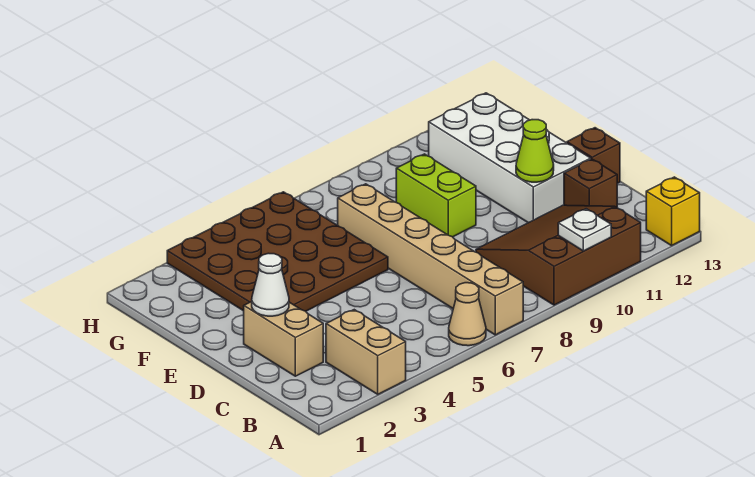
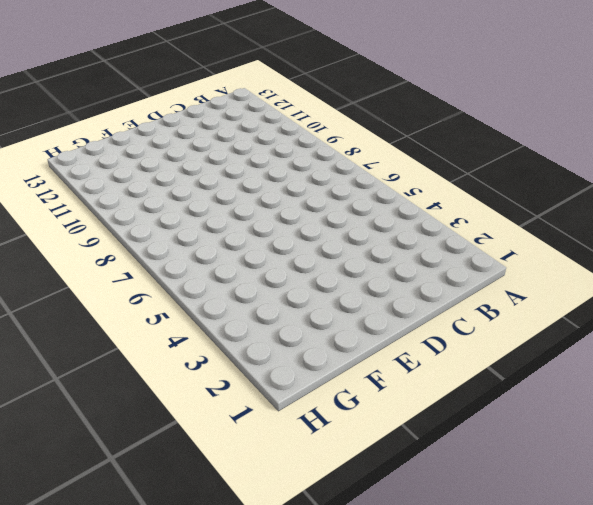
none -> tan 1x2 brick [326,310,406,394]
none -> tan 1x1 cone [449,283,486,346]
none -> tan 1x6 brick [338,184,523,335]

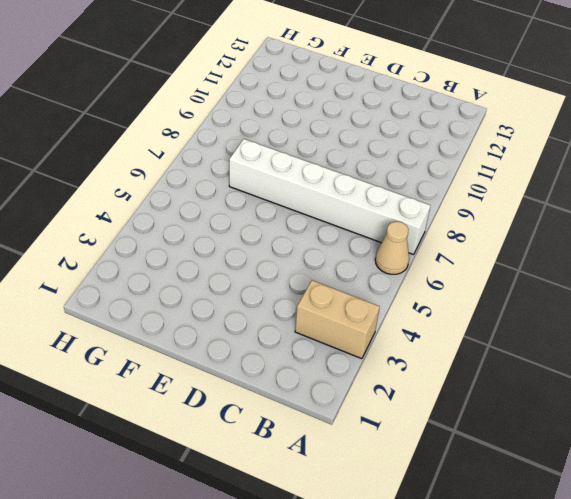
white 1x6 brick [229,139,431,254] -> tan 1x6 brick [338,184,523,335]
none -> brown 3x3 slope [476,205,641,305]
none -> yellow 1x1 brick [646,177,700,246]
none -> tan 1x2 brick [244,302,323,376]

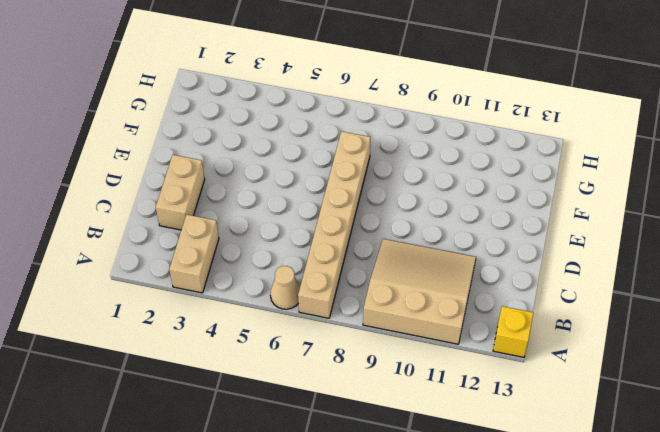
tan 3x3 slope [363,239,476,344] -> brown 3x3 slope [476,205,641,305]
none -> brown 1x1 brick [564,159,617,207]
none -> white 2x4 brick [429,93,591,223]
none -> brown 1x1 brick [567,128,620,183]

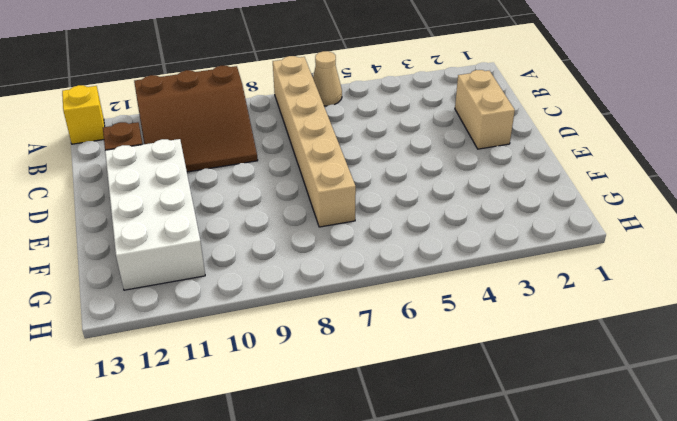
none -> tan 1x2 brick [326,310,406,394]
none -> brown 1x1 brick [567,128,620,183]
none -> brown 4x4 plate [167,192,388,311]

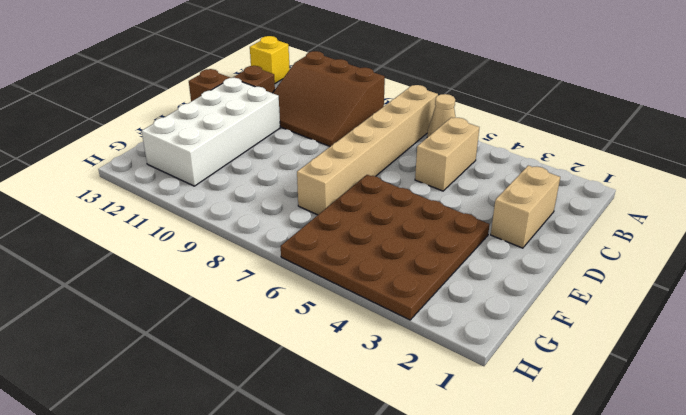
tan 1x2 brick [415,117,479,191] -> tan 1x2 brick moved to [326,310,406,394]
none -> lime 1x2 brick [396,154,476,237]
none -> white 1x1 plate [558,209,611,251]
none -> white 1x1 cone [252,253,289,316]

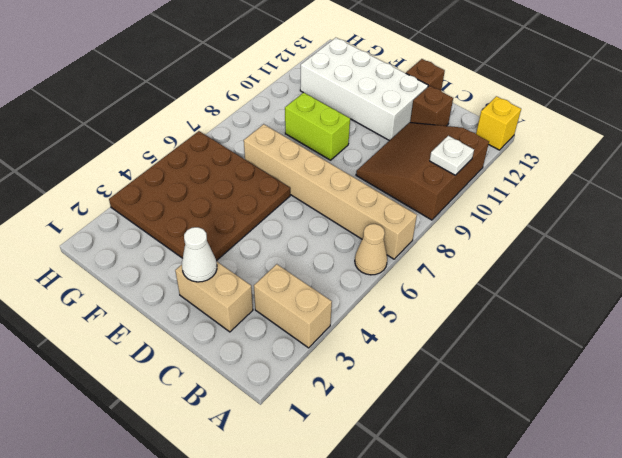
none -> lime 1x1 cone [516,120,554,182]

